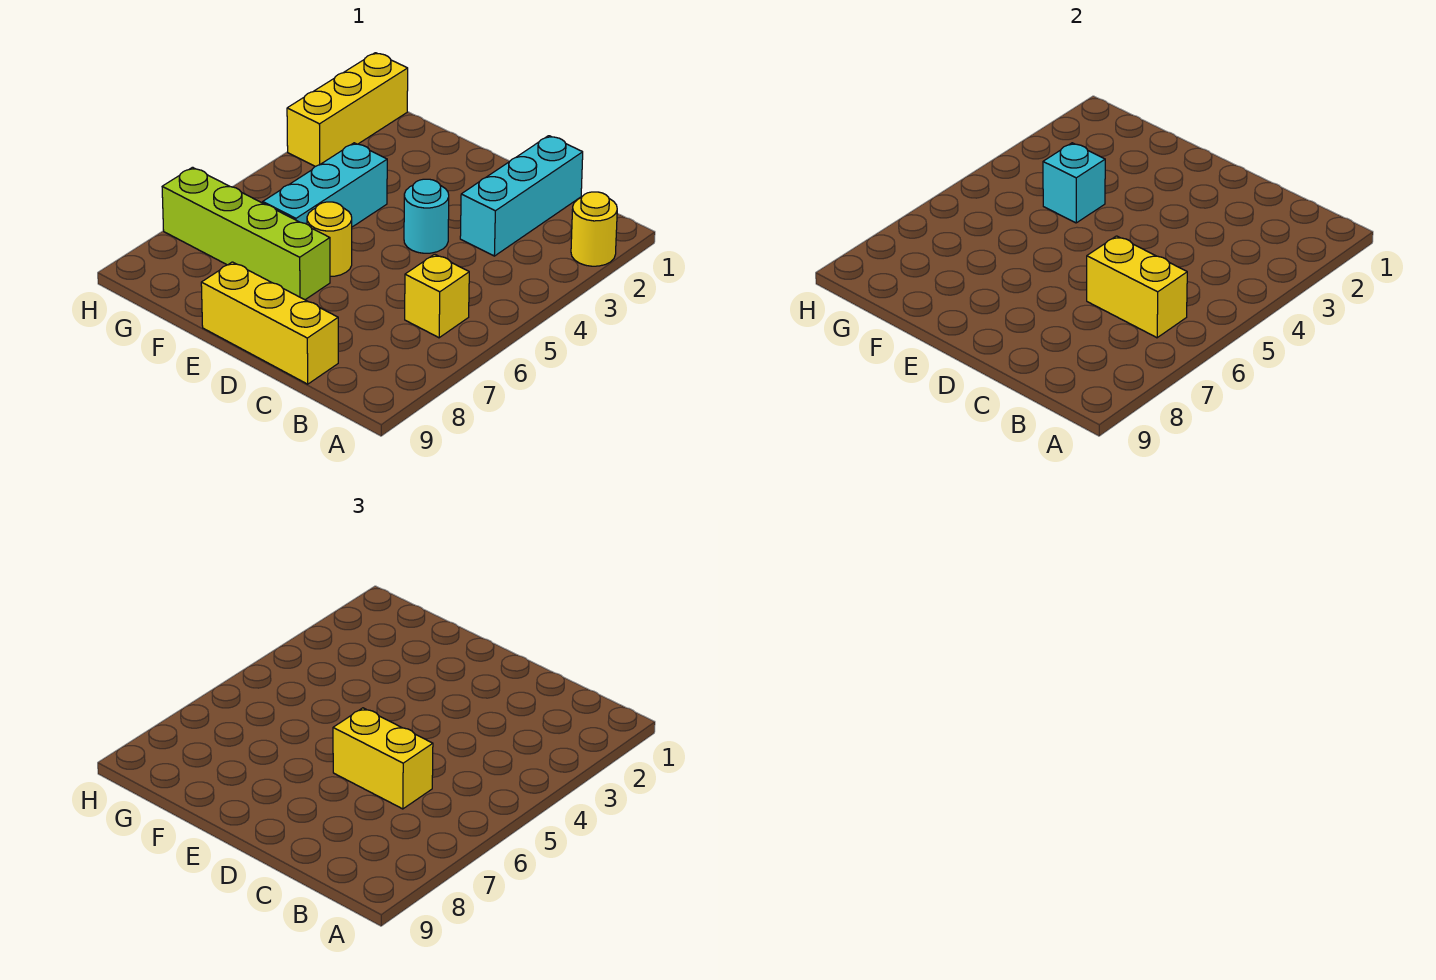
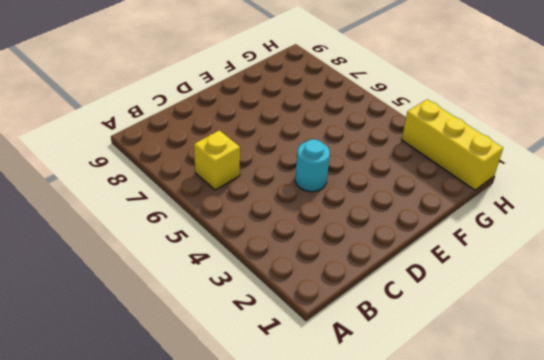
none -> yellow 1x1 round brick [571,192,617,266]
none -> cyan 1x3 brick [460,136,583,256]
none -> yellow 1x3 brick [201,262,338,384]

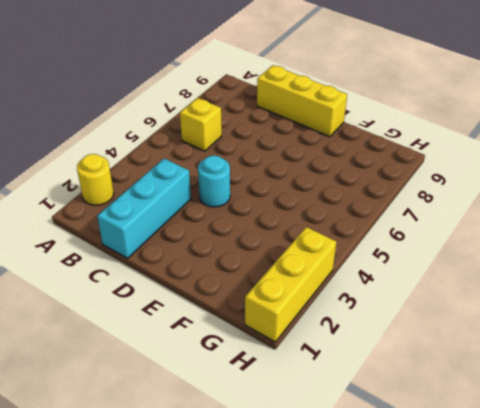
none -> yellow 1x1 round brick [307,202,352,277]
none -> lime 1x4 brick [162,167,330,300]
none -> cyan 1x3 brick [263,143,387,227]

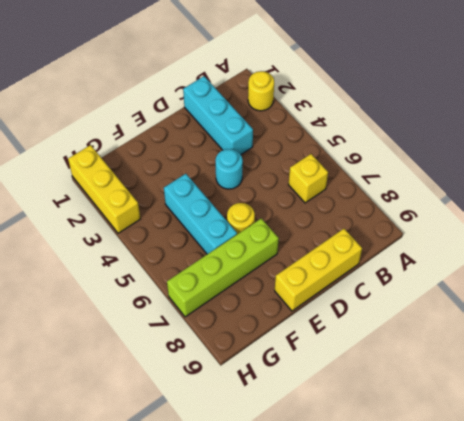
none -> yellow 1x2 brick [1087,236,1187,338]
none -> cyan 1x1 brick [1043,143,1105,223]
none -> yellow 1x2 brick [333,708,433,809]

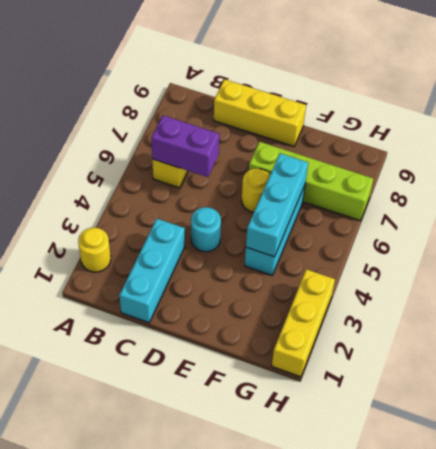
purple 1x2 brick [151,116,219,177] -> yellow 1x2 brick [1087,236,1187,338]
cyan 1x3 brick [246,153,308,257] -> cyan 1x1 brick [1043,143,1105,223]
none -> yellow 1x2 brick [333,708,433,809]

